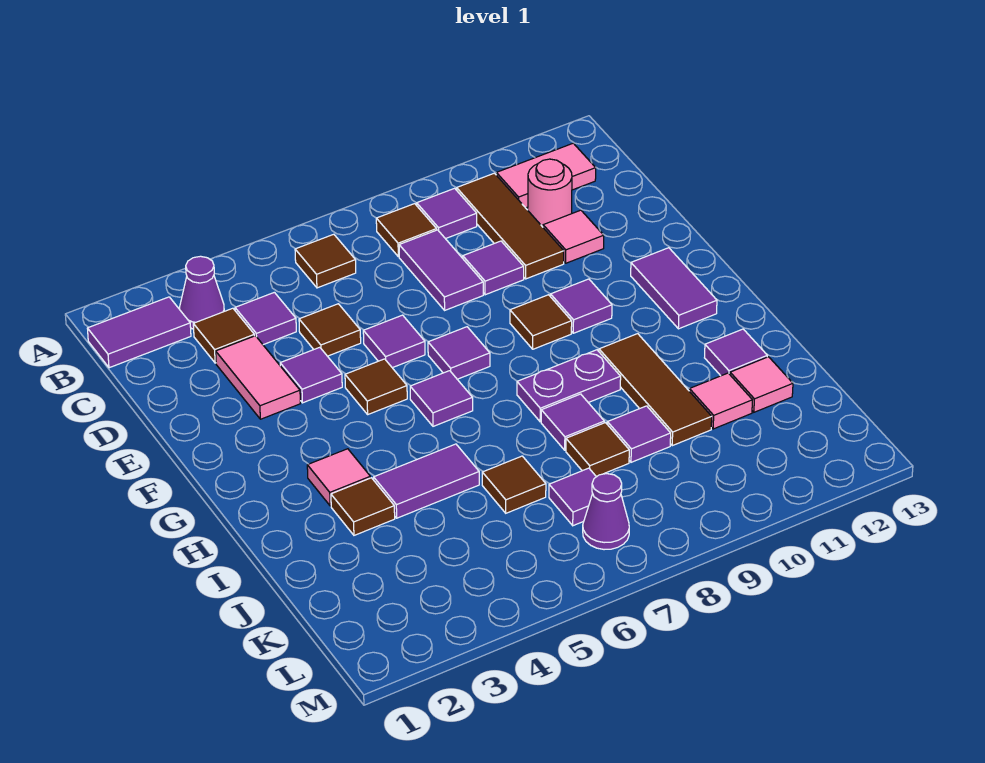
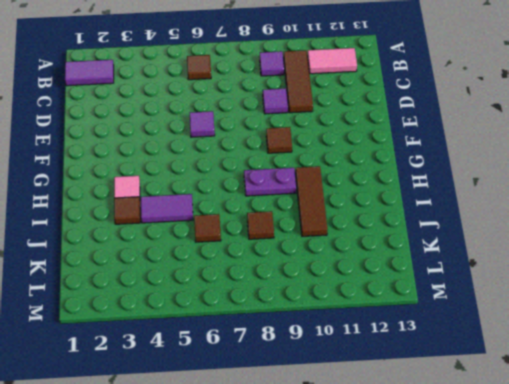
none -> purple 1x1 cone [180,256,224,329]
none -> brown 1x1 tile [376,204,437,257]
none -> brown 1x1 tile [193,308,254,363]
none -> purple 1x1 tile [235,292,296,345]

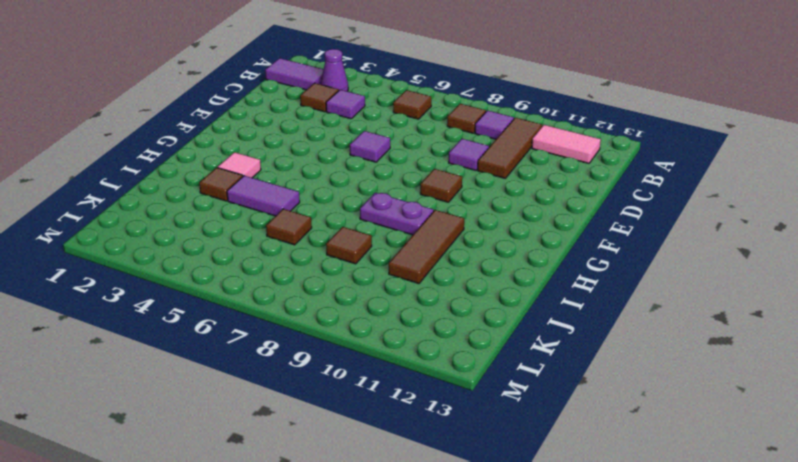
none -> purple 1x2 tile [399,230,483,310]
none -> pink 1x1 round brick [528,159,572,227]
none -> pink 1x2 tile [216,336,300,419]
none -> brown 1x1 tile [299,304,361,356]

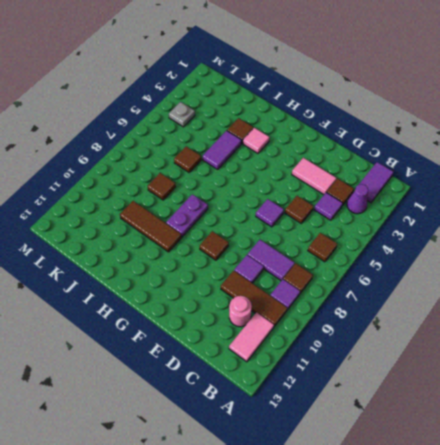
grey 1x1 plate [169,102,195,127] -> none
none -> pink 1x1 tile [543,210,604,263]
none -> purple 1x1 tile [280,347,342,403]
none -> brown 1x1 tile [345,359,407,414]
none -> purple 1x1 tile [428,327,490,379]

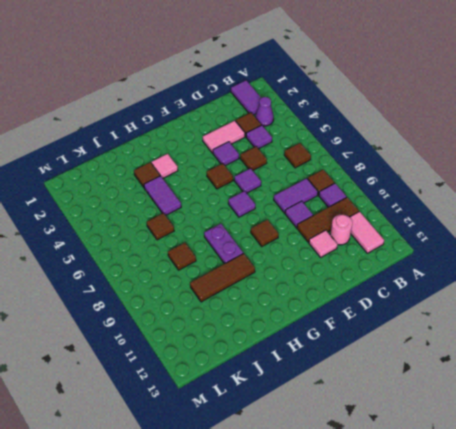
none -> purple 1x1 tile [551,279,612,333]
none -> purple 1x2 tile [631,248,717,329]
none -> purple 1x1 tile [410,371,473,426]
none -> purple 1x1 tile [541,394,604,450]

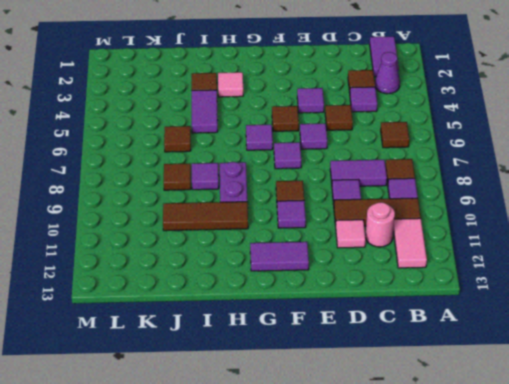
none -> pink 1x2 tile [216,336,300,419]
none -> purple 1x1 tile [705,329,767,376]
none -> purple 1x1 tile [607,406,671,462]
none -> pink 1x1 tile [689,373,752,429]

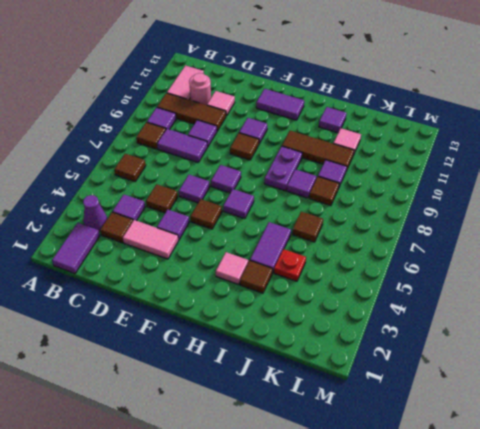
red 1x1 plate [274,249,306,281] -> none
none -> pink 1x1 tile [730,357,793,412]
none -> purple 1x1 tile [549,468,596,526]
none -> purple 1x1 cone [583,474,629,550]

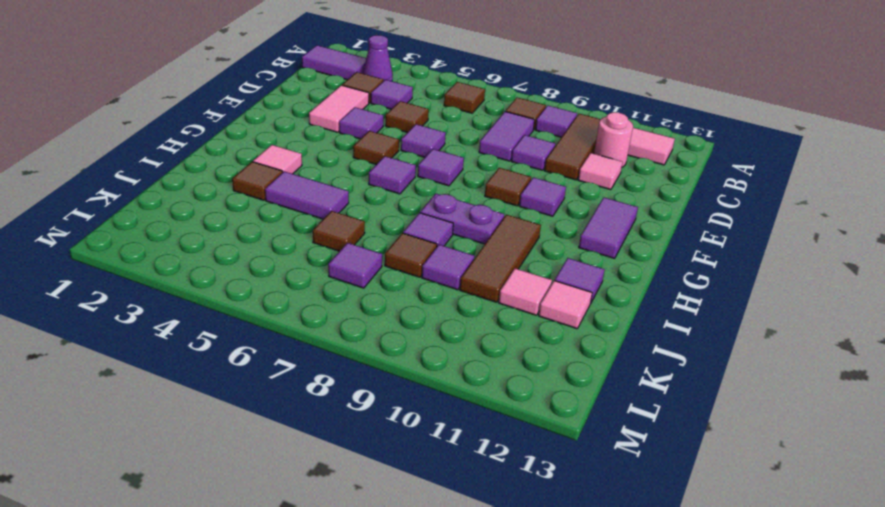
none -> purple 1x1 cone [583,474,629,550]

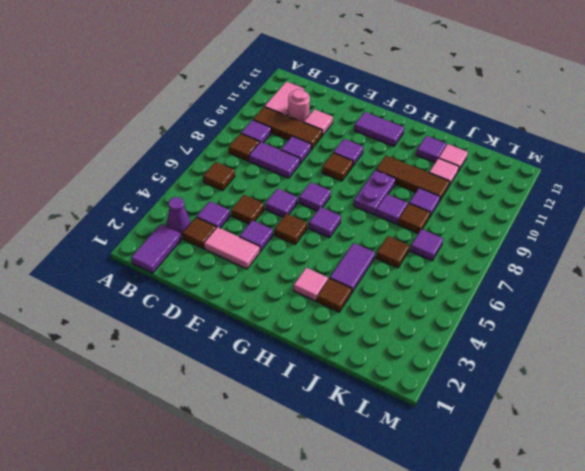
none -> purple 1x1 cone [583,474,629,550]

